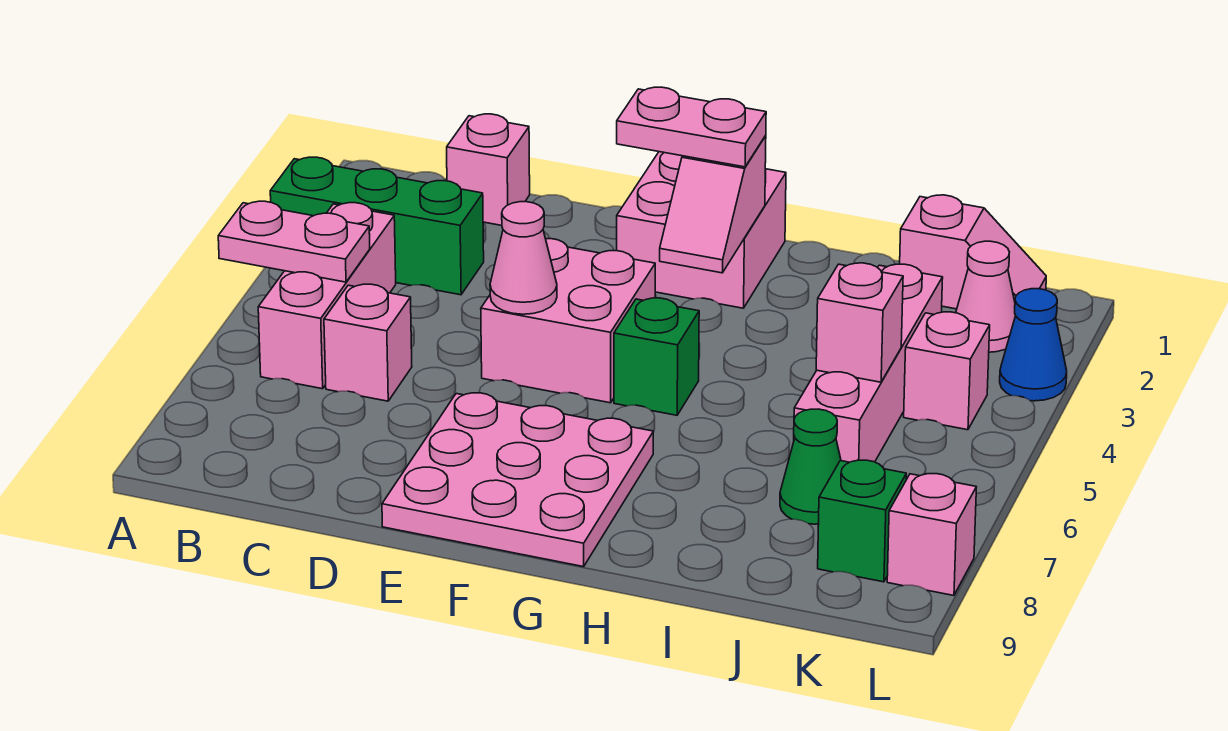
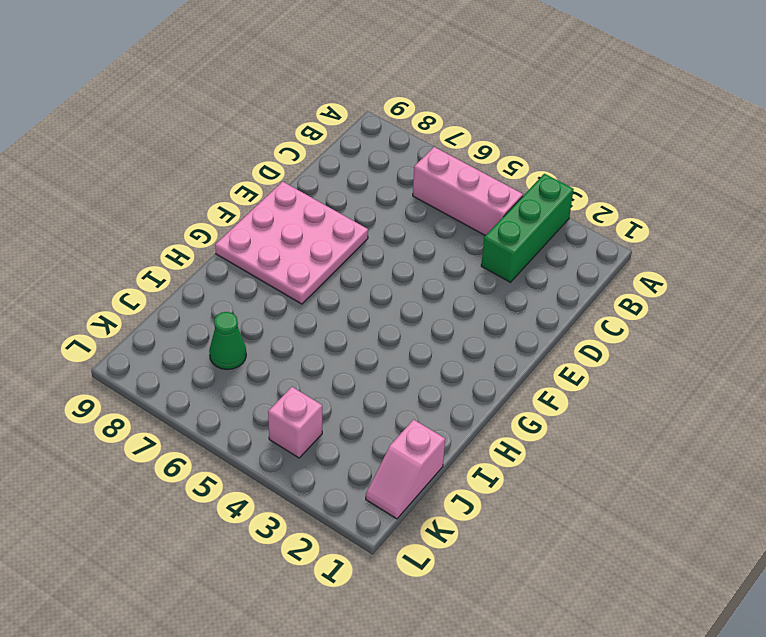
none -> pink 1x1 brick [447,114,530,225]
none -> pink 1x1 brick [324,284,412,401]
none -> pink 2x2 brick [481,239,655,403]

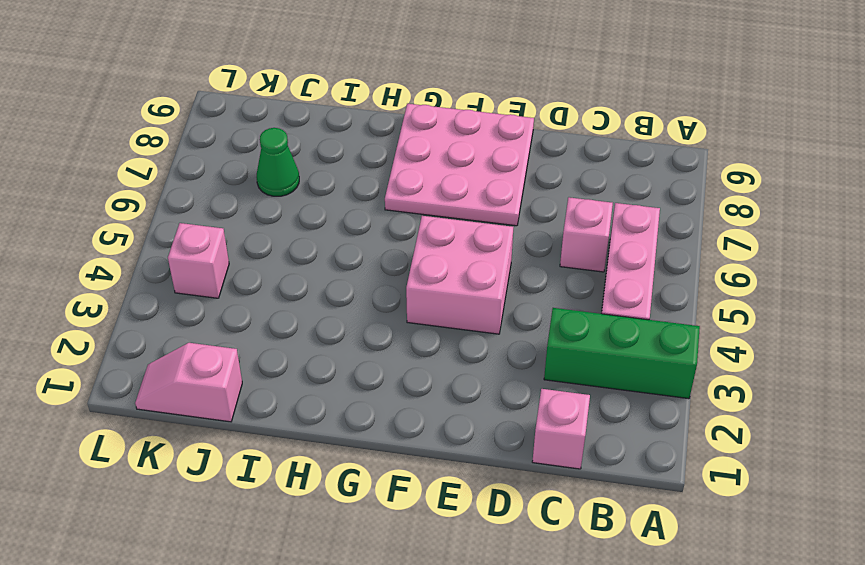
none -> pink 2x2 brick [617,152,786,308]
none -> green 1x1 brick [614,298,699,415]
none -> pink 1x4 brick [794,264,943,462]

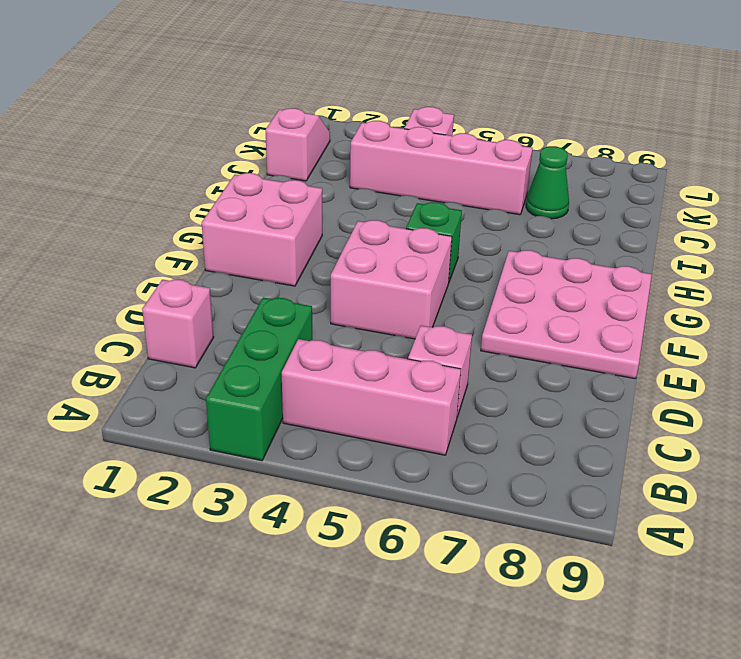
none -> pink 1x1 cone [956,241,1016,352]
none -> green 1x1 brick [818,460,906,582]
none -> blue 1x1 cone [1000,289,1067,401]

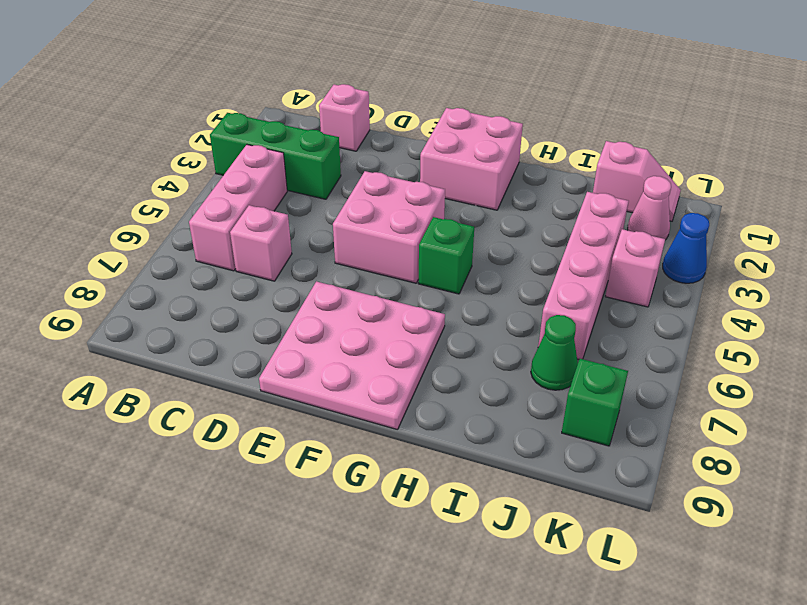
none -> pink 1x1 brick [887,474,976,596]
none -> pink 1x2 plate [218,201,370,282]
none -> pink 1x1 cone [490,202,557,314]

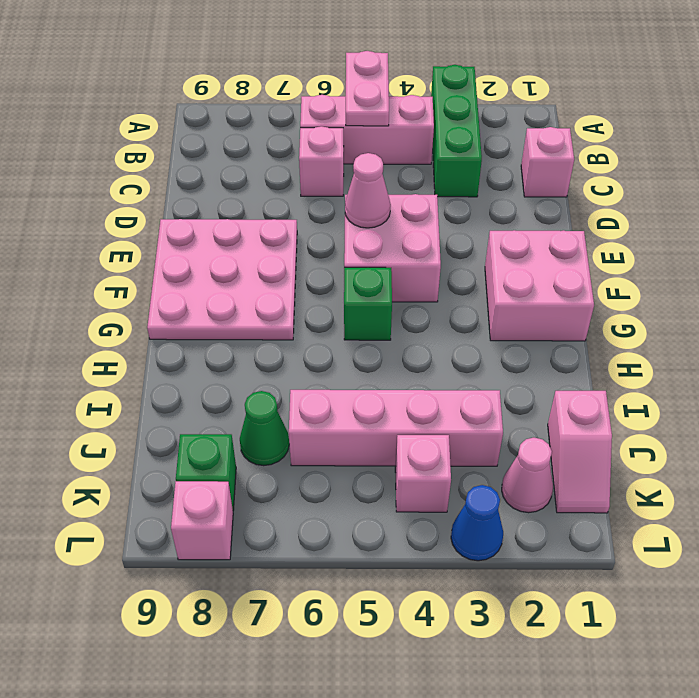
none -> pink 1x2 slope [660,136,766,273]
none -> pink 1x1 brick [816,263,903,382]
none -> pink 1x2 plate [617,87,766,167]

